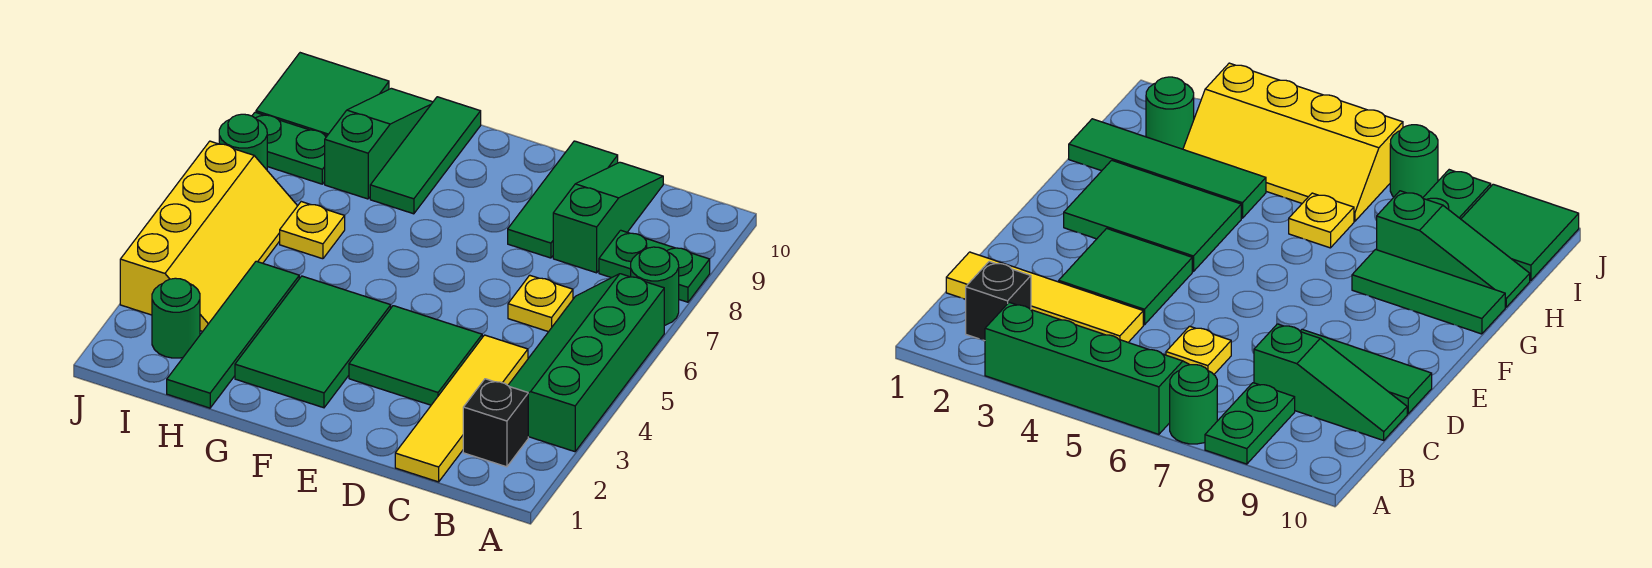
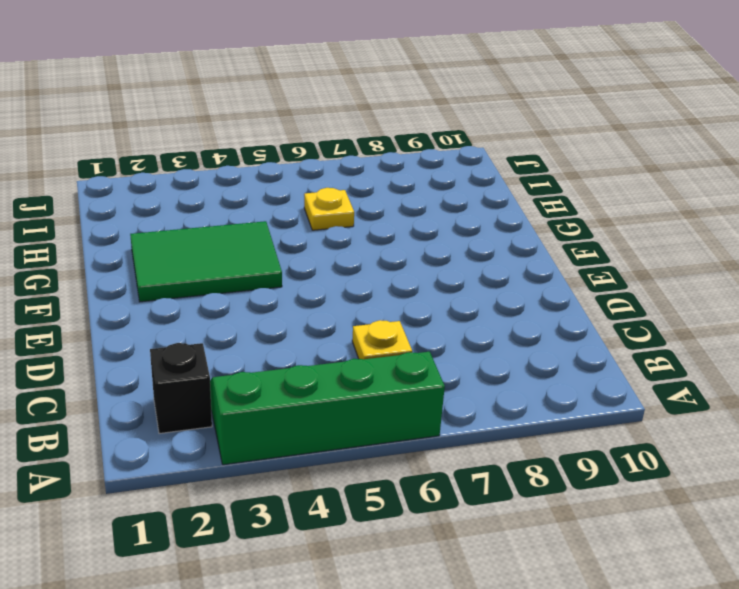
none -> green 1x1 round brick [631,247,679,325]
none -> green 1x2 plate [599,230,710,302]
none -> yellow 1x4 tile [395,335,528,482]

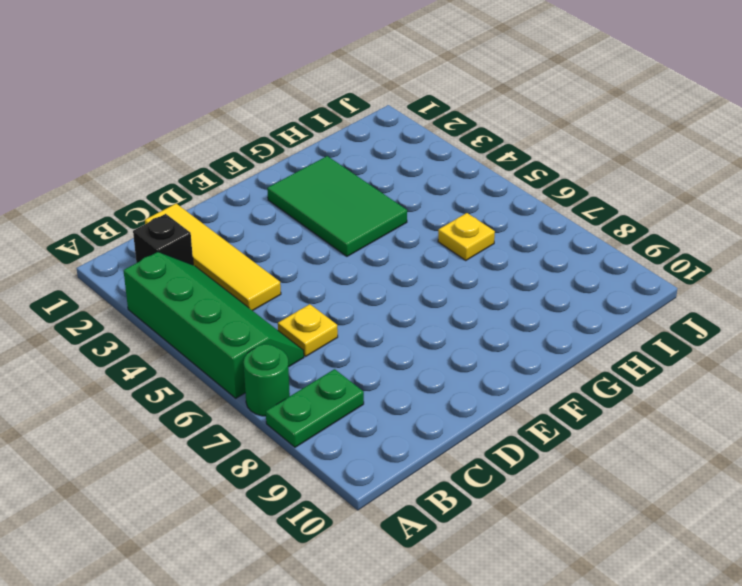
none -> green 1x3 slope [553,162,663,273]
none -> green 2x2 tile [349,306,482,405]
none -> green 1x3 tile [508,141,618,258]

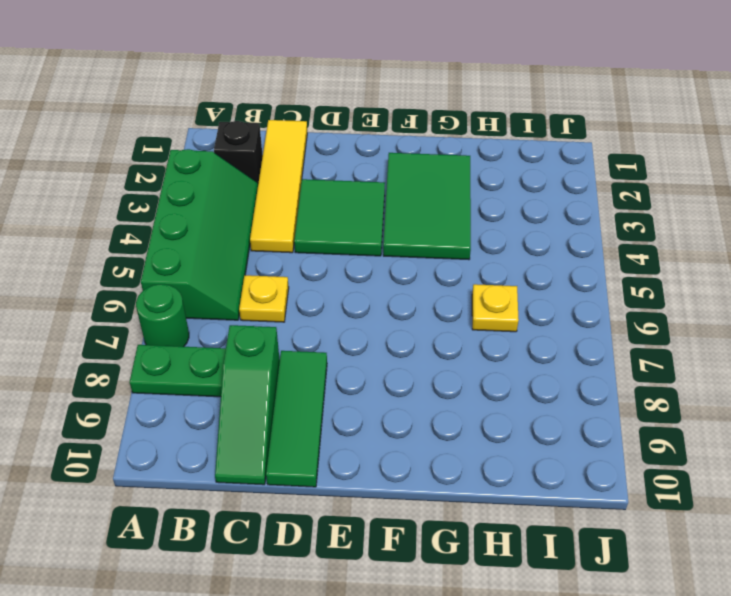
none -> green 1x3 tile [370,97,481,214]
none -> green 1x4 tile [167,261,299,408]
none -> green 1x3 slope [325,88,433,199]

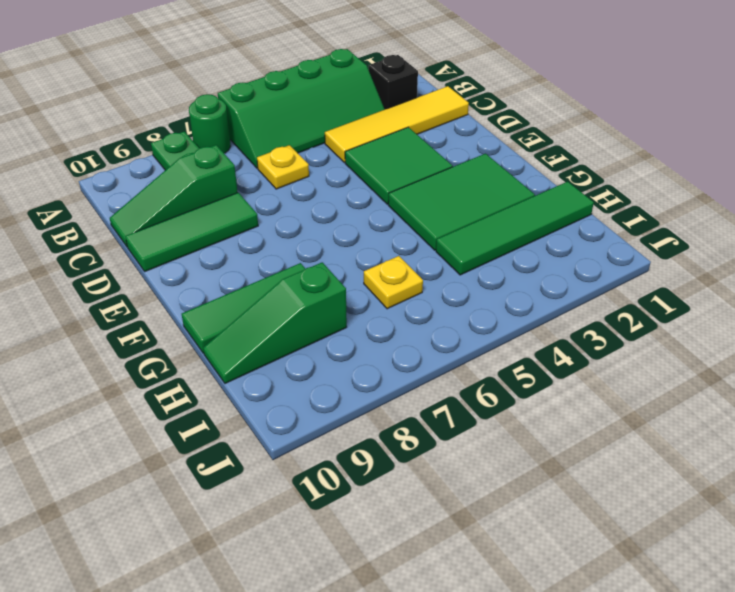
none -> green 1x1 round brick [152,278,200,358]
none -> yellow 2x4 slope [120,141,297,331]
none -> green 1x2 plate [252,112,327,184]

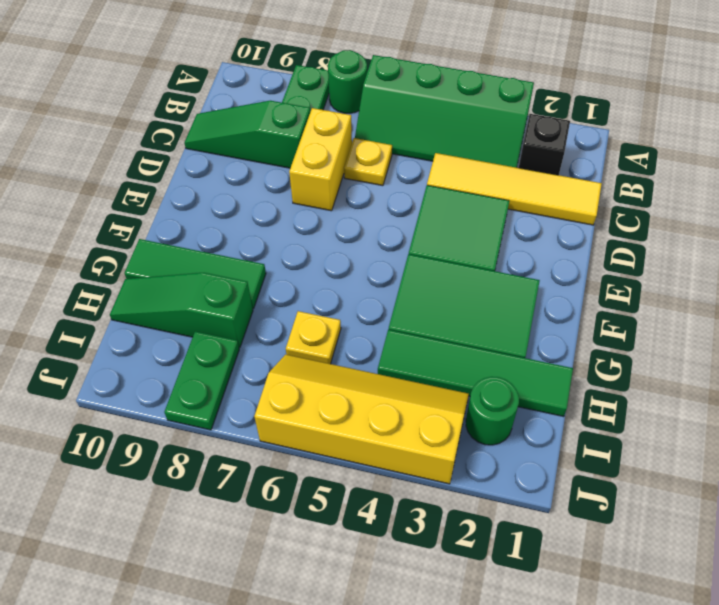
yellow 1x2 brick [289,108,352,211] -> none
none -> green 1x3 tile [508,141,618,258]
none -> green 2x2 tile [256,53,389,136]
none -> green 1x1 round brick [219,114,267,170]

